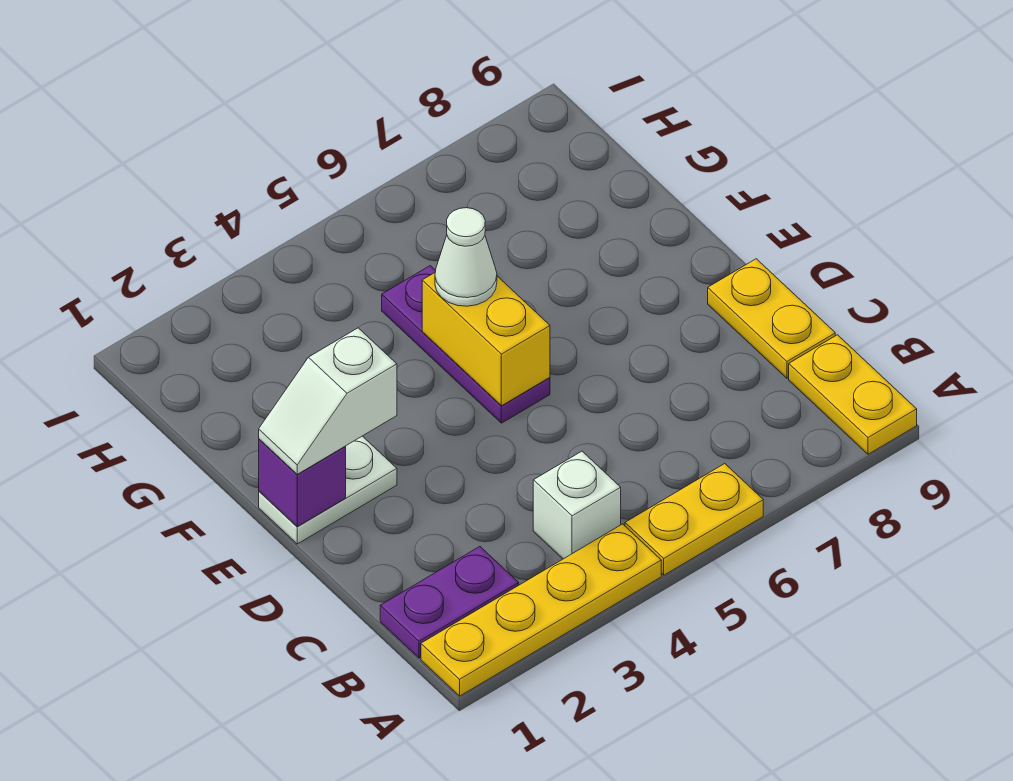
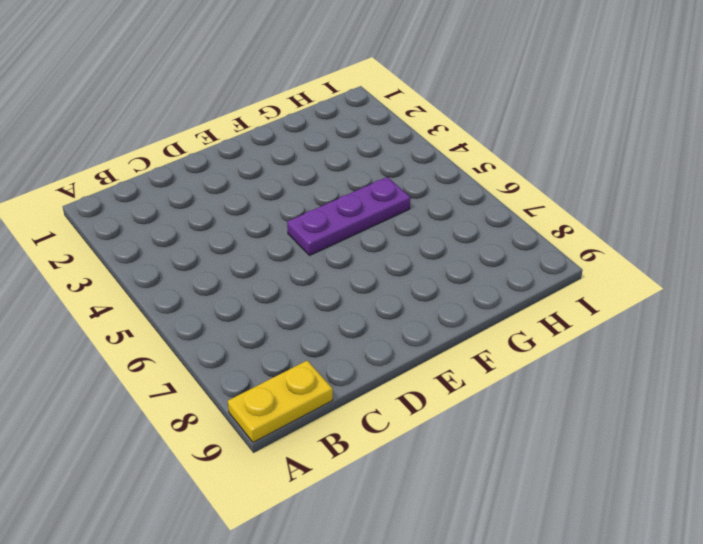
none -> yellow 1x4 plate [421,524,661,696]
none -> yellow 1x2 plate [625,464,763,575]
none -> purple 1x2 plate [380,547,519,658]

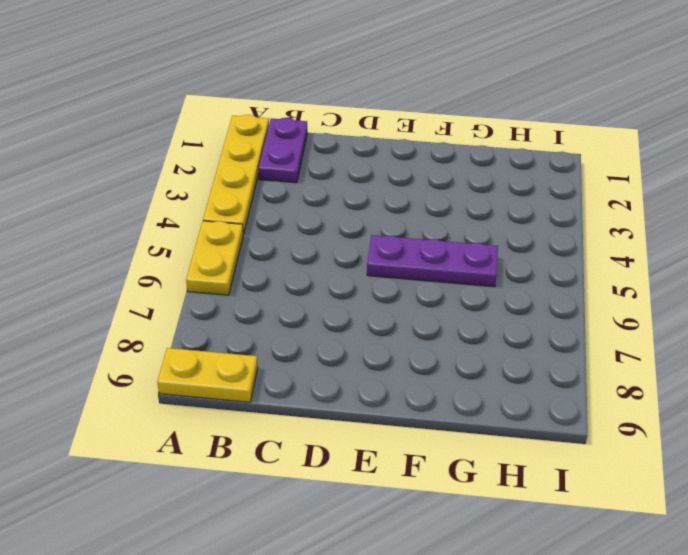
none -> white 1x1 brick [533,451,621,559]
none -> yellow 1x2 plate [708,259,835,378]
none -> white 1x2 plate [259,436,397,544]

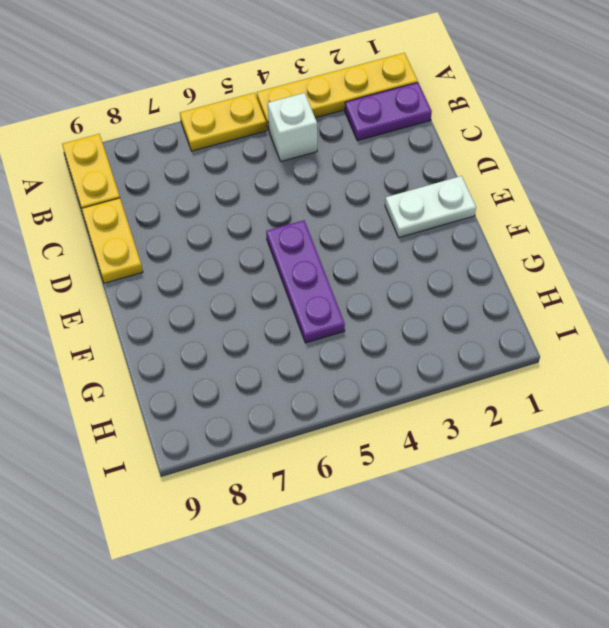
none -> purple 1x1 brick [259,439,346,526]
none -> yellow 1x2 brick [422,273,550,406]
none -> white 1x2 slope [259,328,397,474]

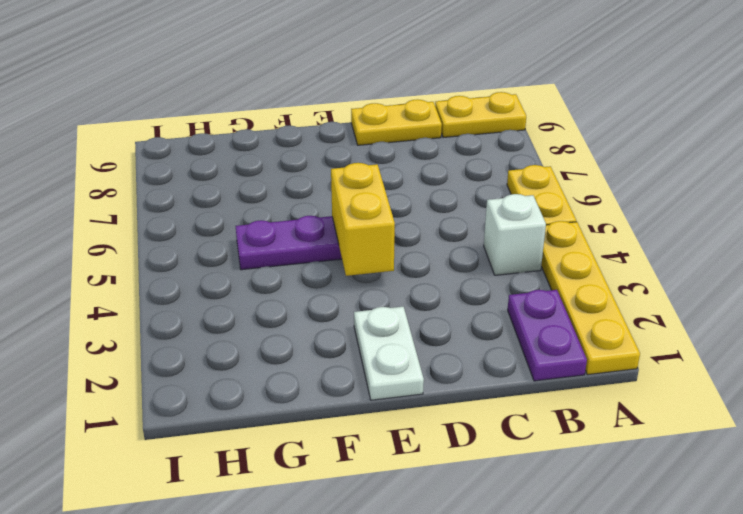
yellow 1x2 brick [331,163,395,276] -> yellow 1x2 brick turned to [422,273,550,406]
none -> purple 1x1 brick [259,439,346,526]
none -> white 1x2 slope [259,328,397,474]
none -> white 1x1 cone [435,208,497,306]

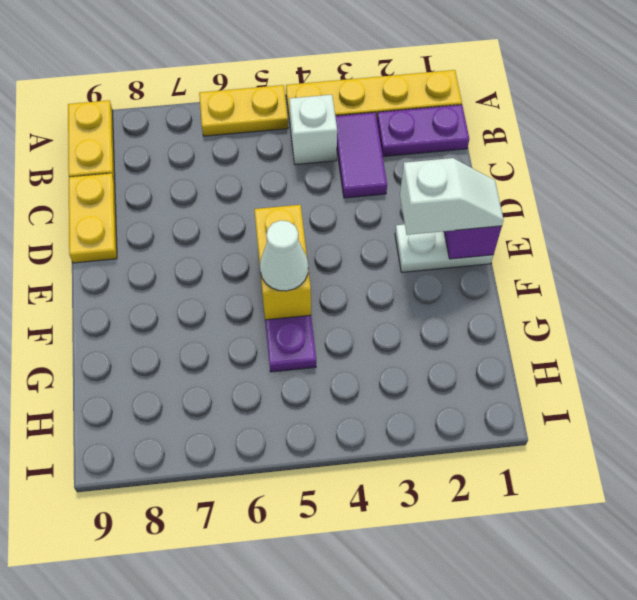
purple 1x2 tile [335,113,387,198] -> none

